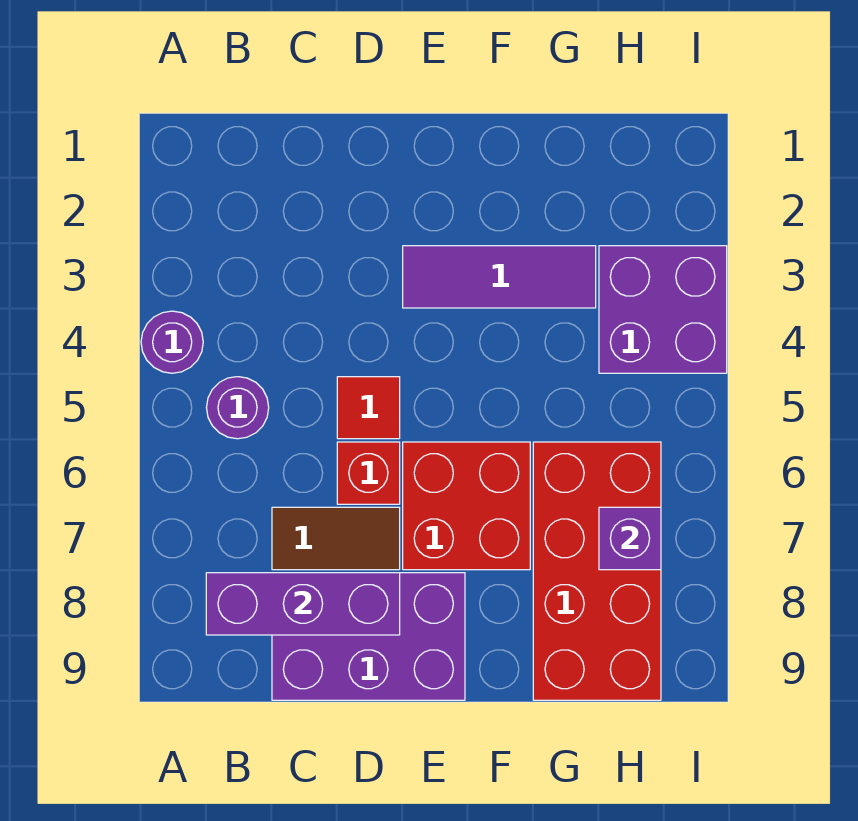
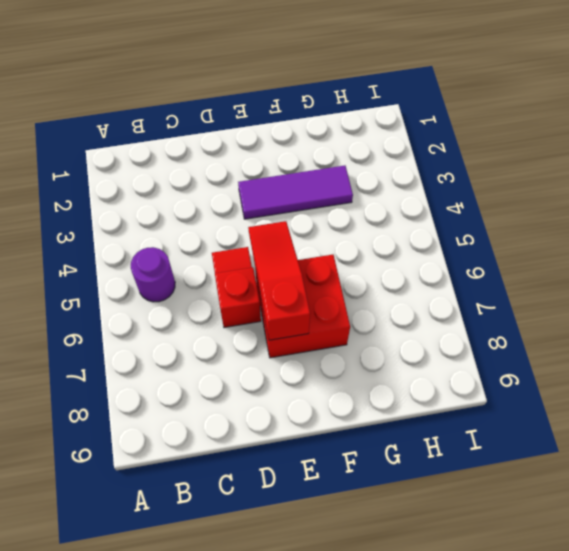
red 1x3 slope [248,221,310,340] -> none
none -> purple 1x1 round brick [141,311,203,373]
none -> brown 1x2 tile [272,507,400,570]
none -> purple 2x3 brick [272,573,465,700]

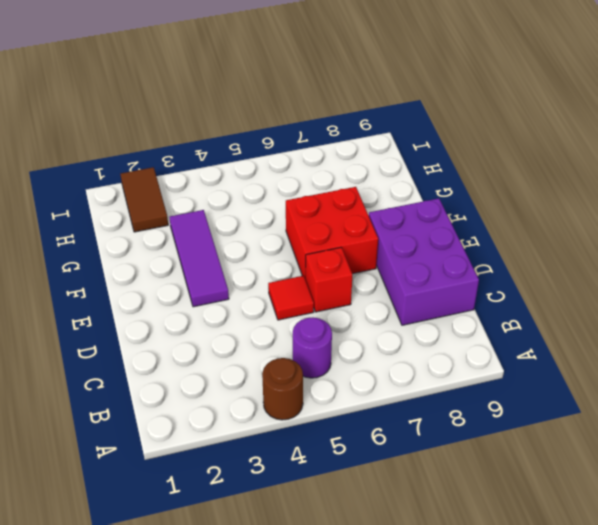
brown 1x1 round brick [262,358,303,420] -> purple 1x1 round brick [141,311,203,373]
brown 1x2 tile [121,167,168,232] -> brown 1x2 tile moved to [272,507,400,570]
none -> red 2x4 brick [533,442,661,700]
none -> purple 2x2 brick [599,246,727,373]
none -> purple 1x3 brick [206,573,400,635]

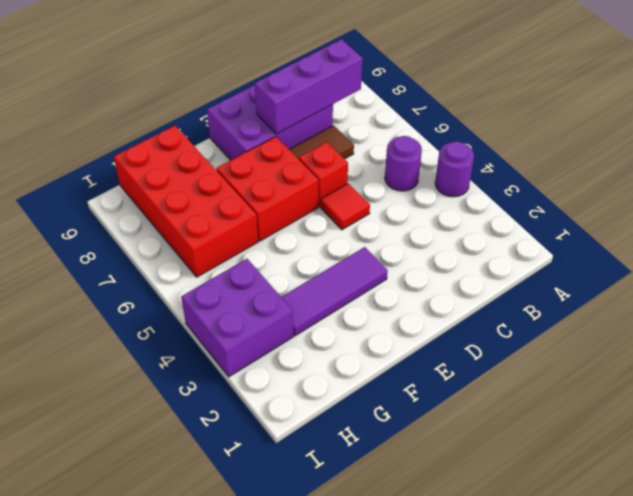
none -> purple 1x1 brick [599,507,661,570]

